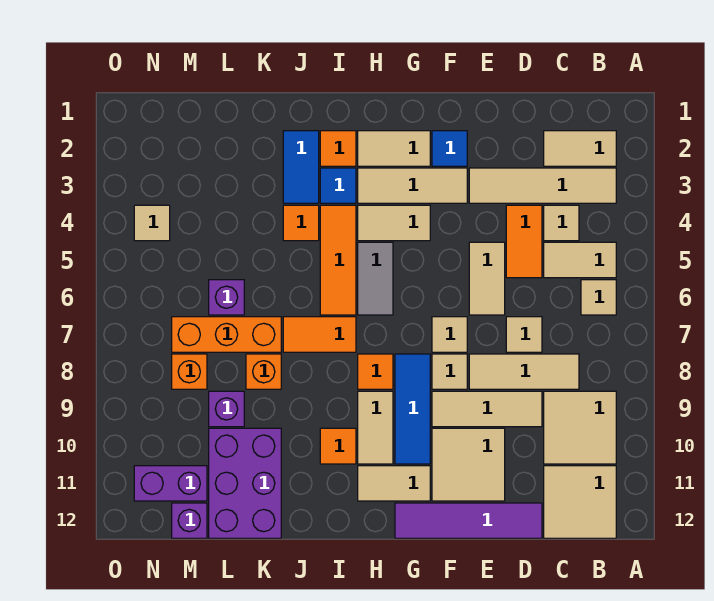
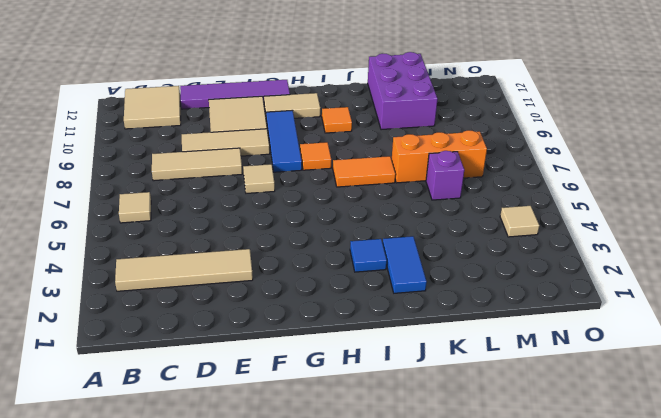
none -> tan 1x2 tile [544,131,616,166]
none -> tan 1x2 tile [544,242,616,278]
none -> tan 2x2 tile [544,391,616,464]
none -> tan 1x1 tile [544,205,579,241]

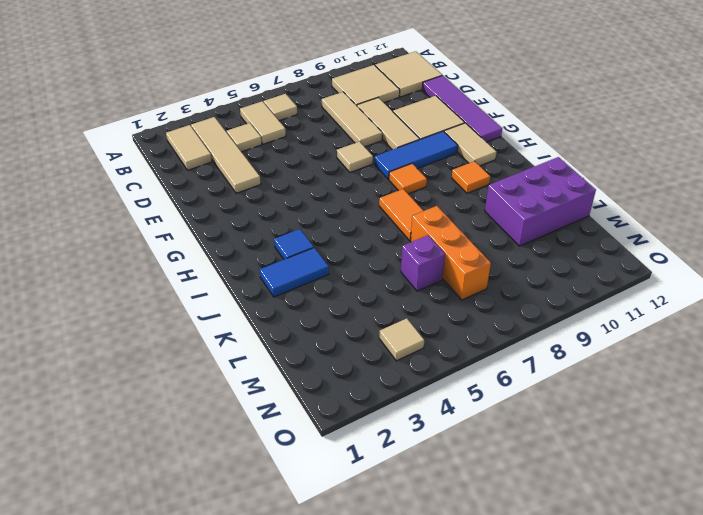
none -> orange 1x2 tile [506,205,542,278]
none -> tan 1x1 tile [506,317,542,352]
none -> tan 1x2 tile [469,242,505,315]
none -> blue 1x1 tile [432,131,467,166]

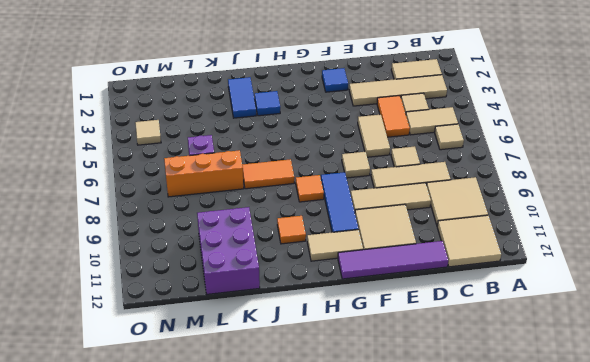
none -> tan 1x3 tile [358,168,467,203]
none -> tan 1x1 tile [432,354,467,389]
none -> tan 1x2 tile [358,131,430,166]
none -> tan 1x2 tile [358,205,430,241]

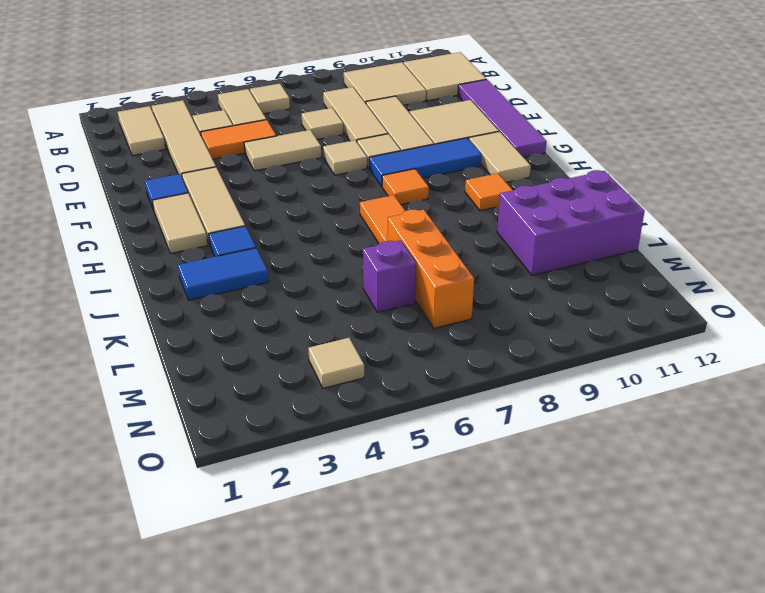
none -> tan 1x2 tile [358,205,430,241]
none -> grey 1x2 tile [358,242,393,315]
none -> tan 1x2 tile [358,391,393,464]
none -> orange 1x1 tile [320,131,356,166]

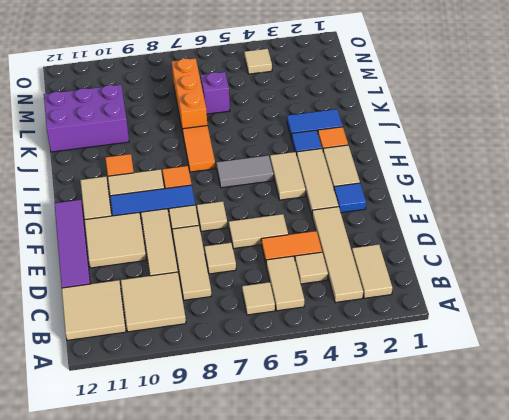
none -> orange 1x3 tile [320,205,356,315]
none -> orange 1x1 tile [283,205,319,241]
none -> orange 1x1 brick [246,354,281,389]
none -> purple 1x1 brick [209,391,244,427]

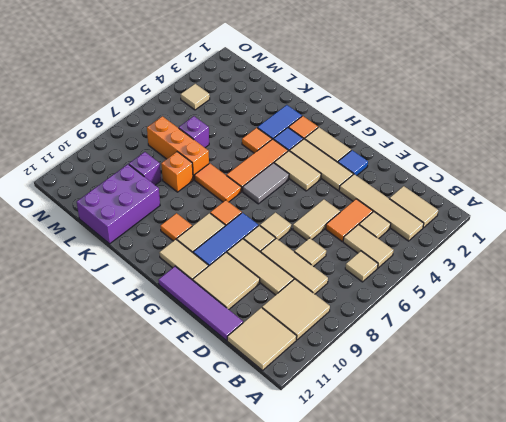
none -> orange 1x1 brick [172,354,207,389]
none -> purple 1x2 brick [134,466,207,501]
none -> purple 1x1 brick [172,503,207,538]

